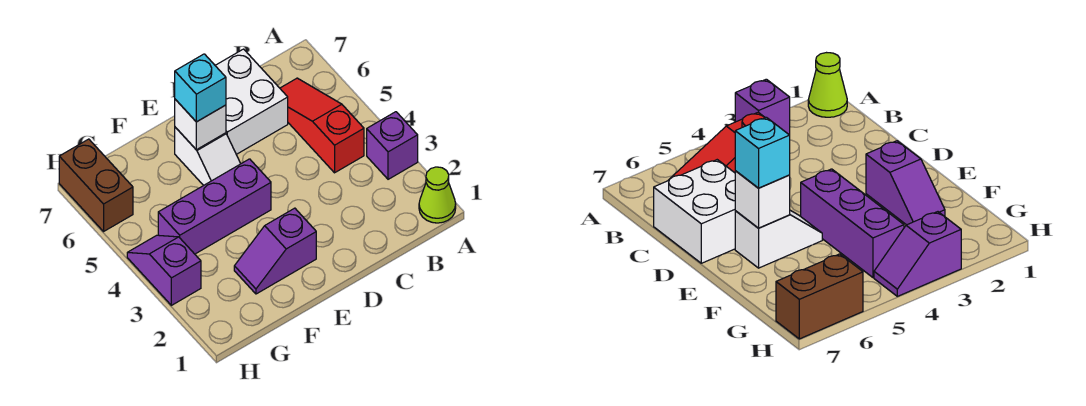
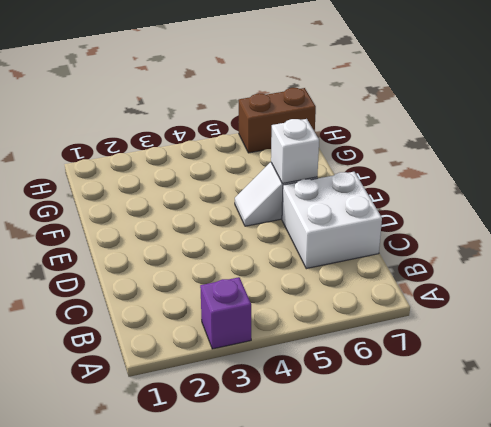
none -> lime 1x1 cone [419,167,456,223]
none -> red 1x3 slope [280,78,364,173]

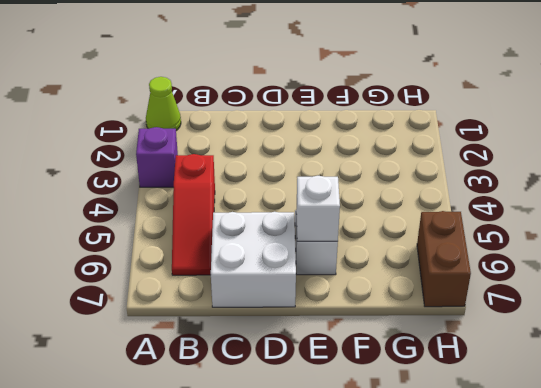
none -> purple 1x2 slope [234,208,316,294]
none -> purple 1x3 brick [158,159,271,254]

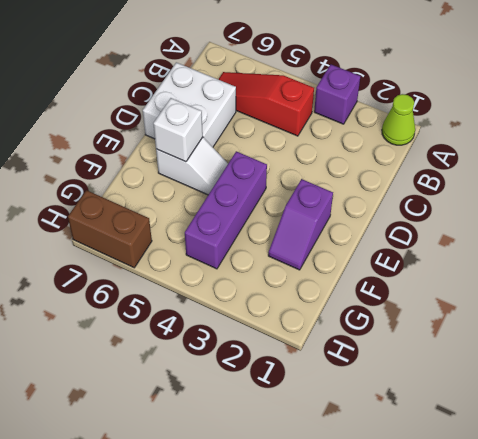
none -> purple 1x2 slope [127,235,201,305]
none -> cyan 1x1 brick [175,54,226,122]

